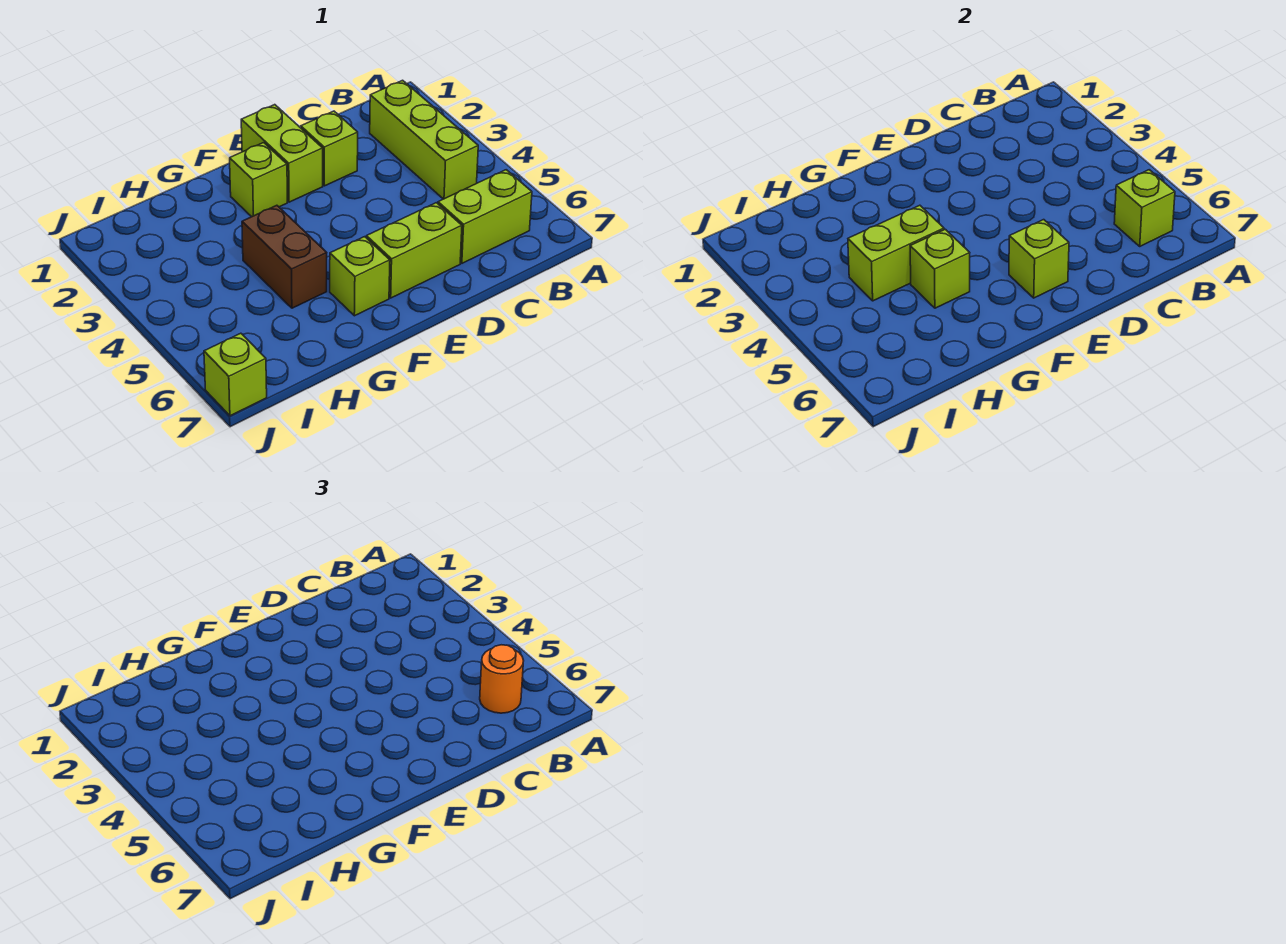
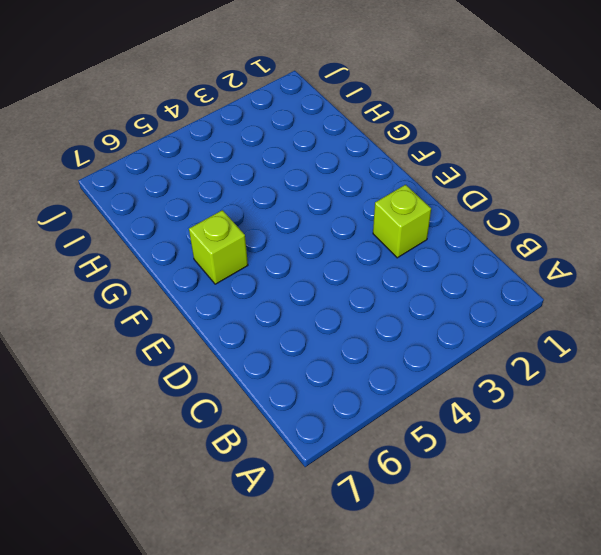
none -> lime 1x3 brick [370,80,478,199]
none -> lime 1x2 brick [438,170,532,263]
none -> lime 1x2 brick [366,203,462,298]

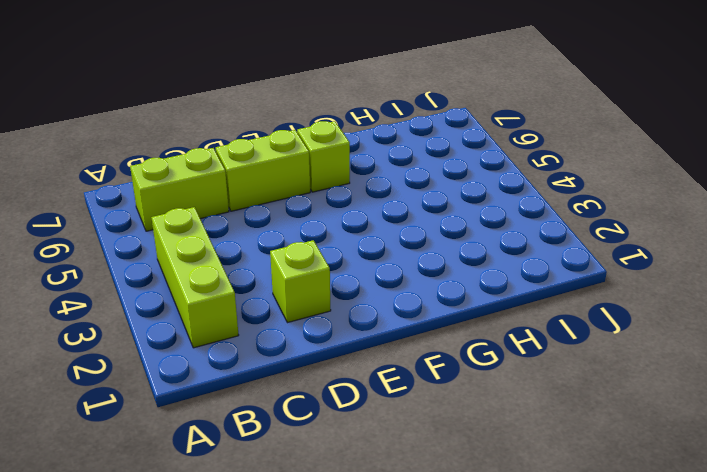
none -> lime 1x2 brick [241,105,323,202]
none -> lime 1x1 brick [230,143,287,217]
none -> brown 1x2 brick [242,205,327,308]

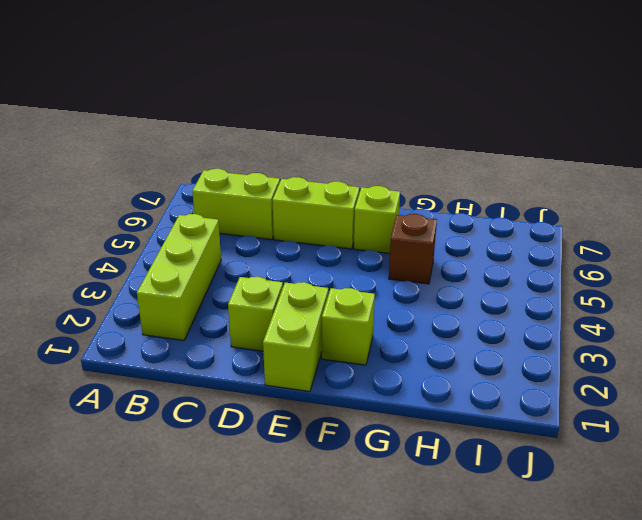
brown 1x1 brick [389,214,437,284] -> brown 1x2 brick [242,205,327,308]
none -> lime 1x1 brick [204,333,267,416]
none -> lime 1x1 brick [1114,170,1175,246]
none -> lime 1x1 brick [1009,220,1069,298]

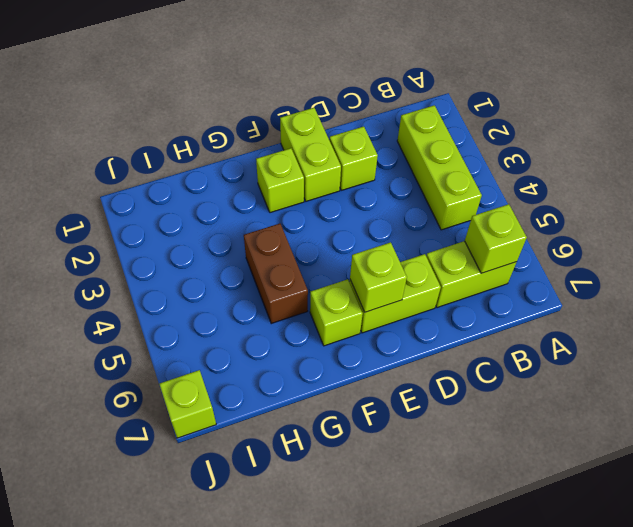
none -> lime 1x2 brick [848,205,944,301]
none -> lime 1x1 brick [910,229,970,308]
none -> orange 1x1 round brick [480,645,524,713]

